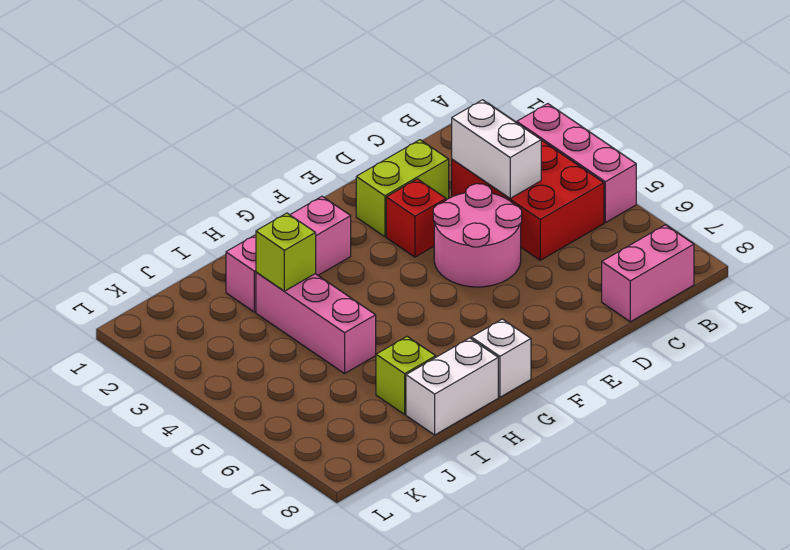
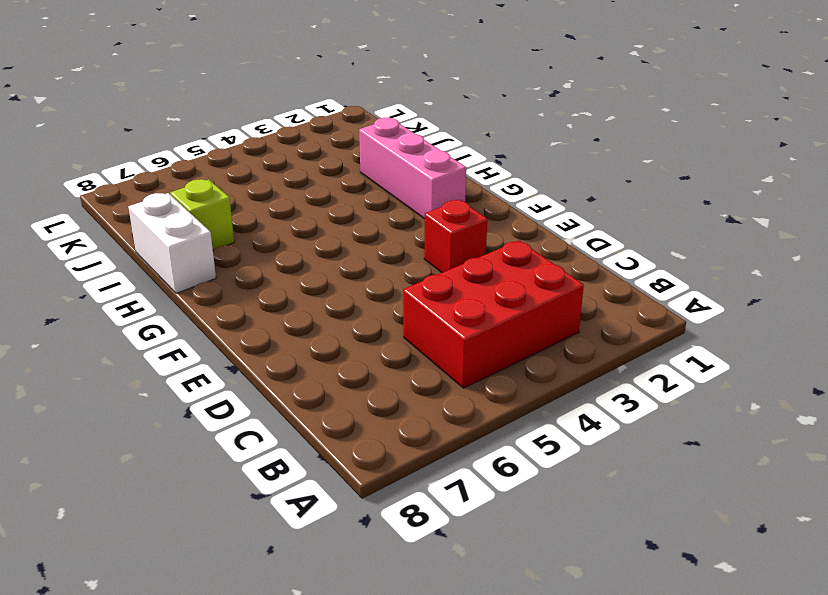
none -> pink 1x3 brick [517,104,636,223]
none -> pink 1x2 brick [602,225,694,322]
none -> lime 1x2 brick [356,140,449,237]

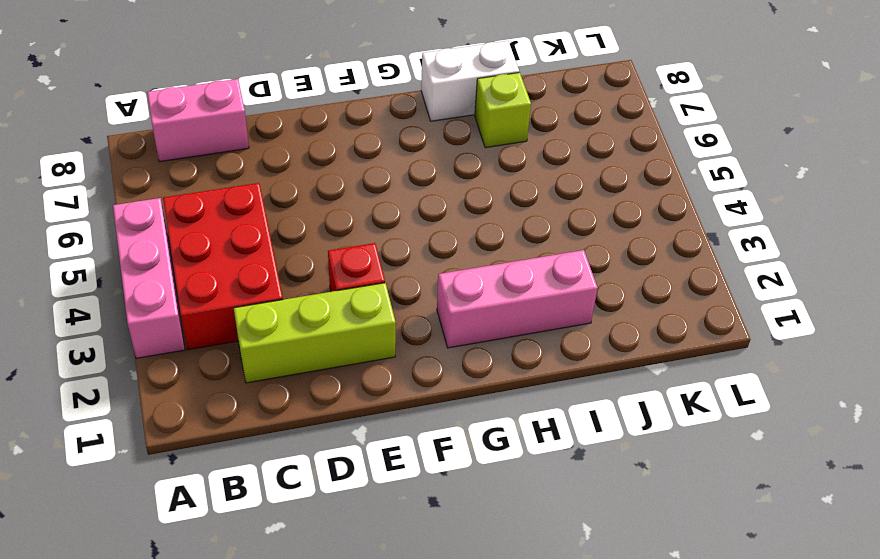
lime 1x3 brick [234,283,396,383] -> lime 1x2 brick [356,140,449,237]
none -> pink 2x2 round brick [433,184,522,287]
none -> white 1x1 brick [471,319,531,397]
none -> pink 1x3 brick [256,272,376,373]

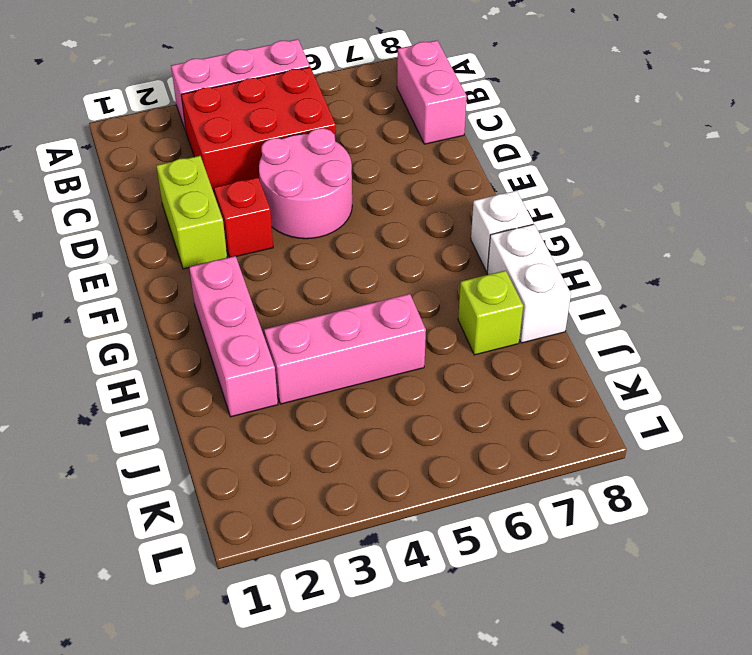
none -> white 1x2 brick [452,100,541,198]
none -> lime 1x1 brick [256,213,316,291]

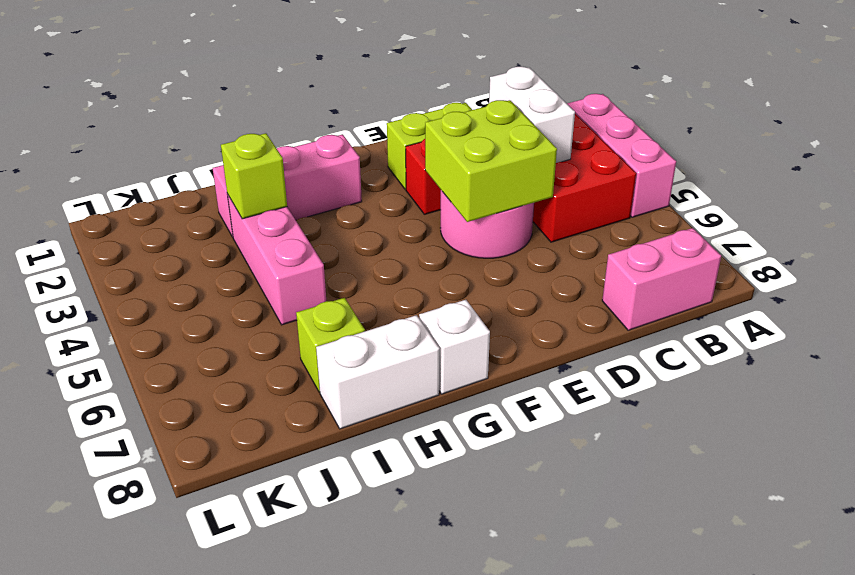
lime 2x2 brick [425,100,557,222] -> none

